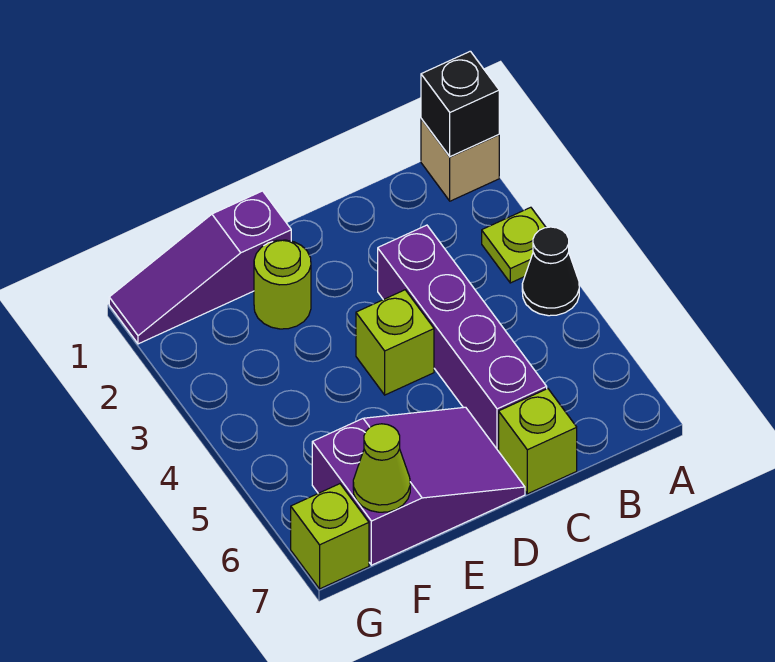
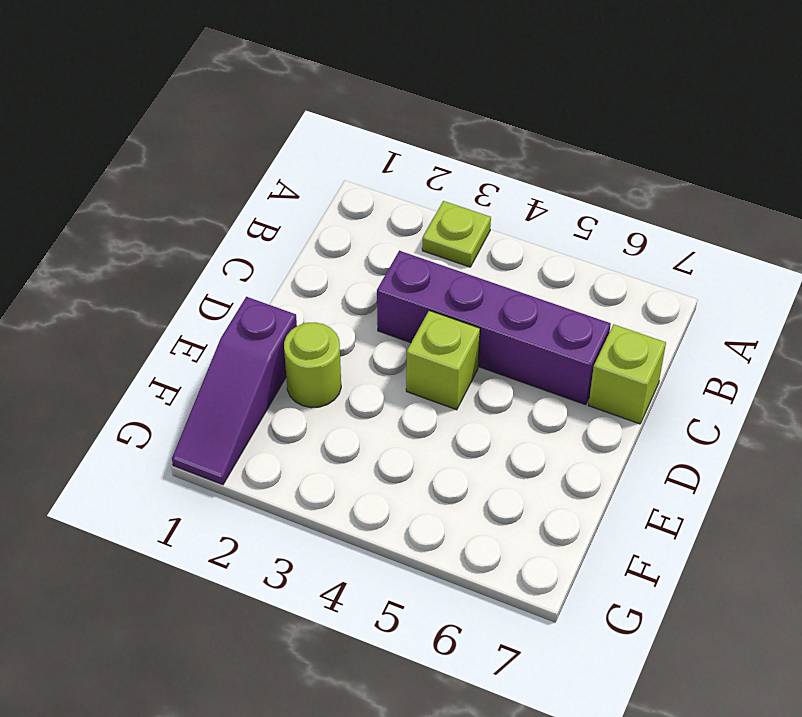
none -> tan 1x1 brick [421,119,499,201]
none -> black 1x1 cone [522,227,579,316]
none -> purple 2x3 slope [312,407,525,565]

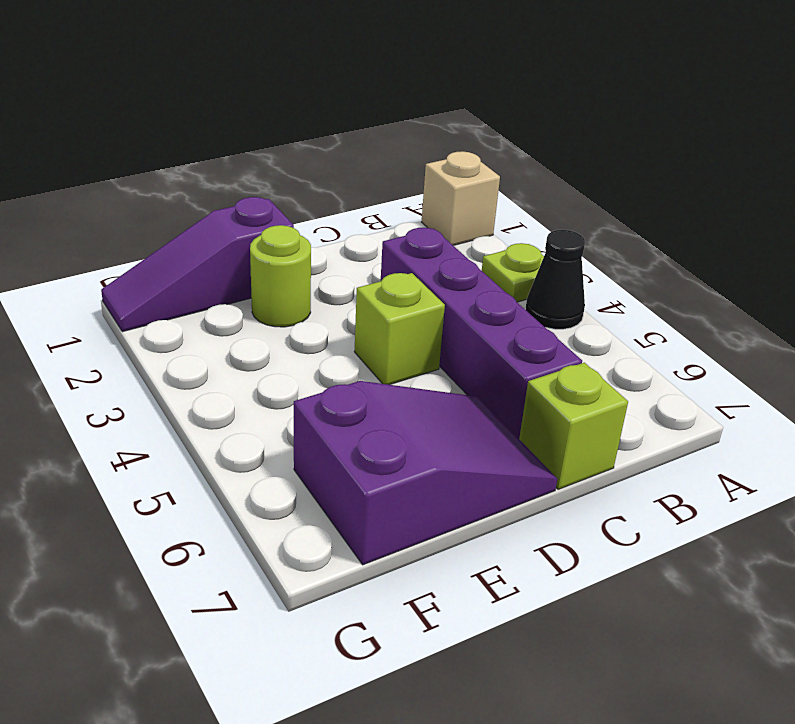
none -> lime 1x1 brick [291,484,369,589]
none -> black 1x1 brick [421,51,499,157]
none -> lime 1x1 cone [353,424,410,512]

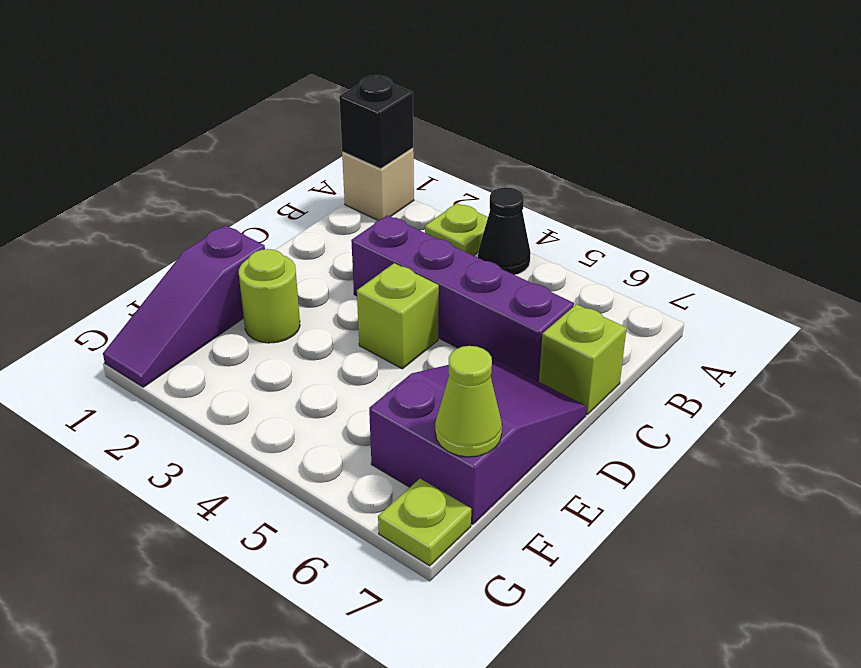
lime 1x1 plate [378,479,471,566] -> lime 1x1 brick [291,484,369,589]

